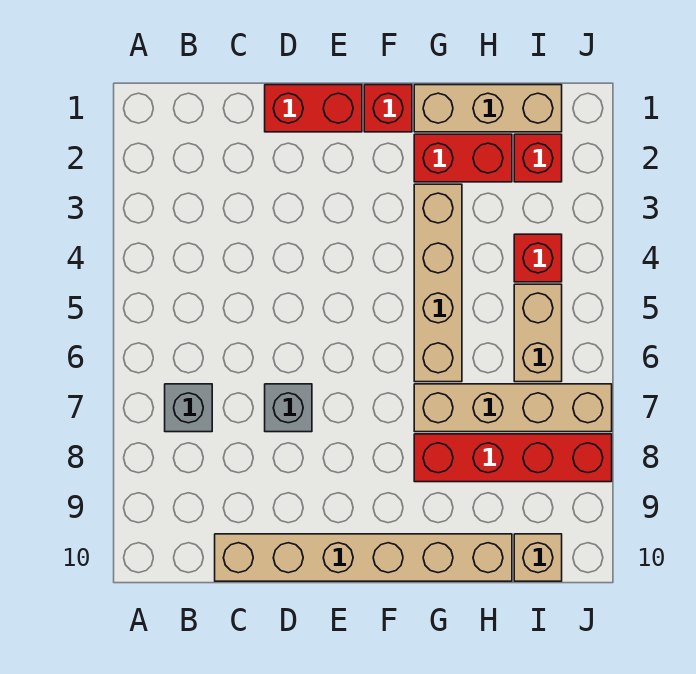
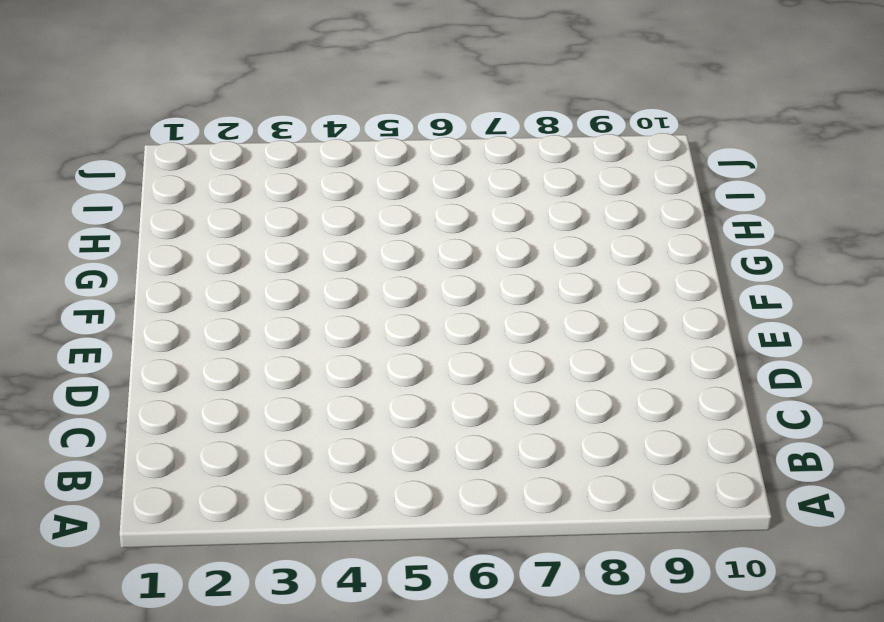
none -> grey 1x1 brick [165,384,212,432]
none -> tan 1x6 brick [215,534,512,581]
none -> red 1x2 brick [265,85,362,132]

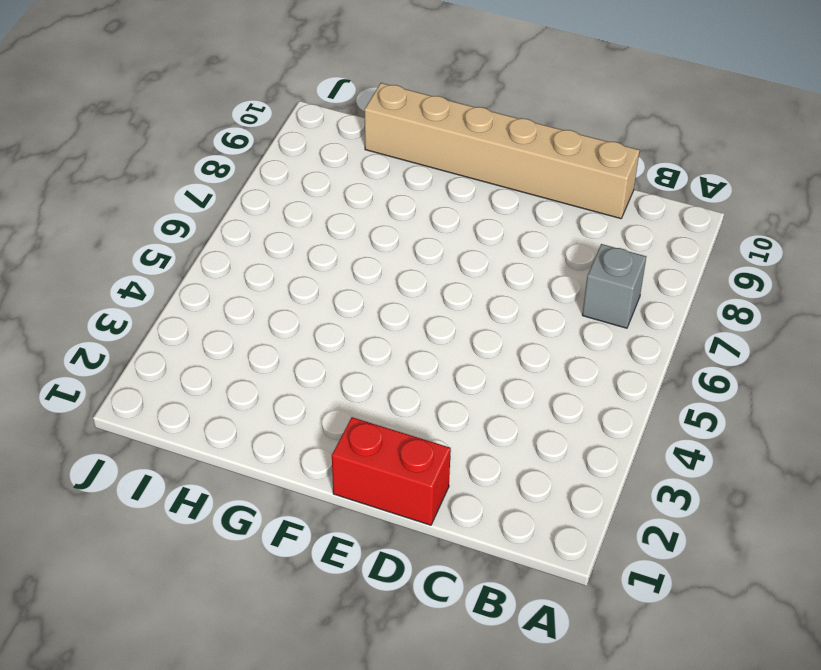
none -> grey 1x1 brick [265,384,312,432]
none -> red 1x1 brick [364,85,412,132]
none -> tan 1x3 brick [414,85,562,132]

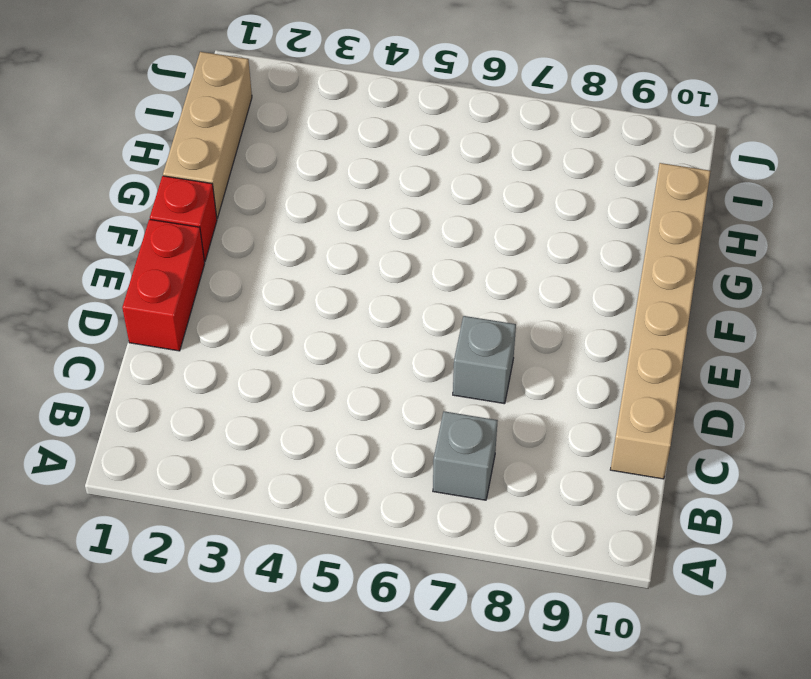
none -> red 1x2 brick [414,134,512,182]
none -> tan 1x4 brick [414,184,462,382]
none -> tan 1x4 brick [414,384,612,432]

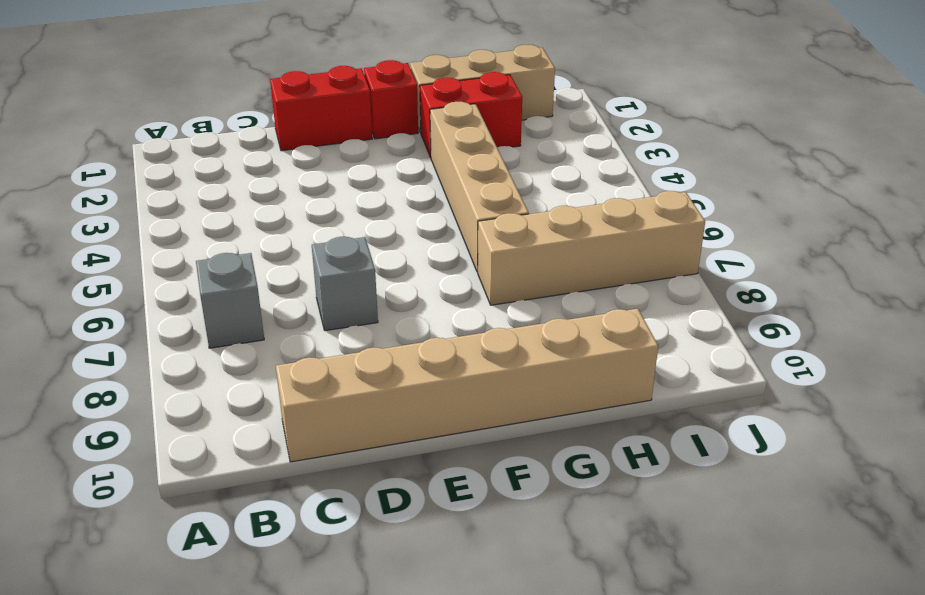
none -> red 1x4 brick [414,434,612,482]
none -> red 1x1 brick [514,134,562,182]
none -> red 1x1 brick [514,234,562,282]

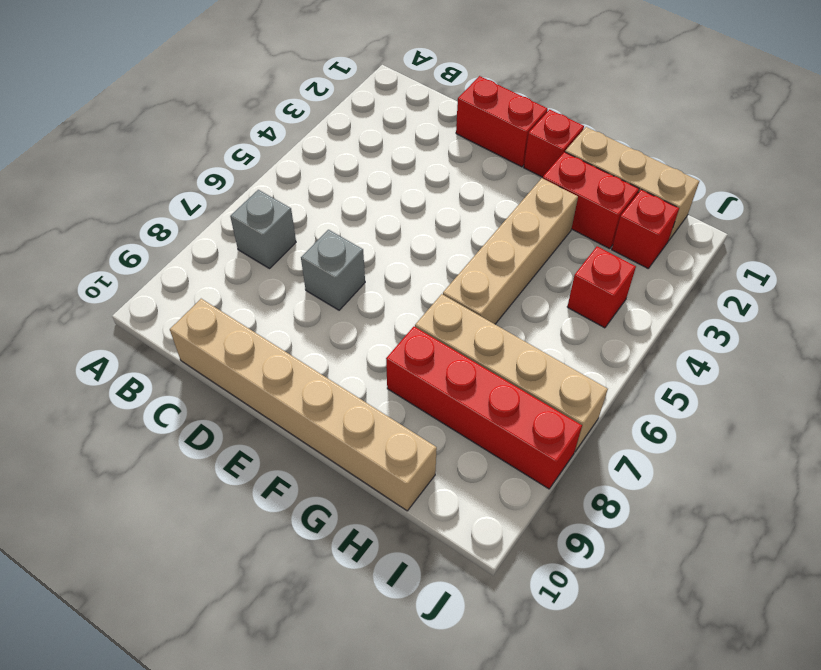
none -> tan 1x2 brick [514,284,562,382]
none -> tan 1x1 brick [514,534,562,581]

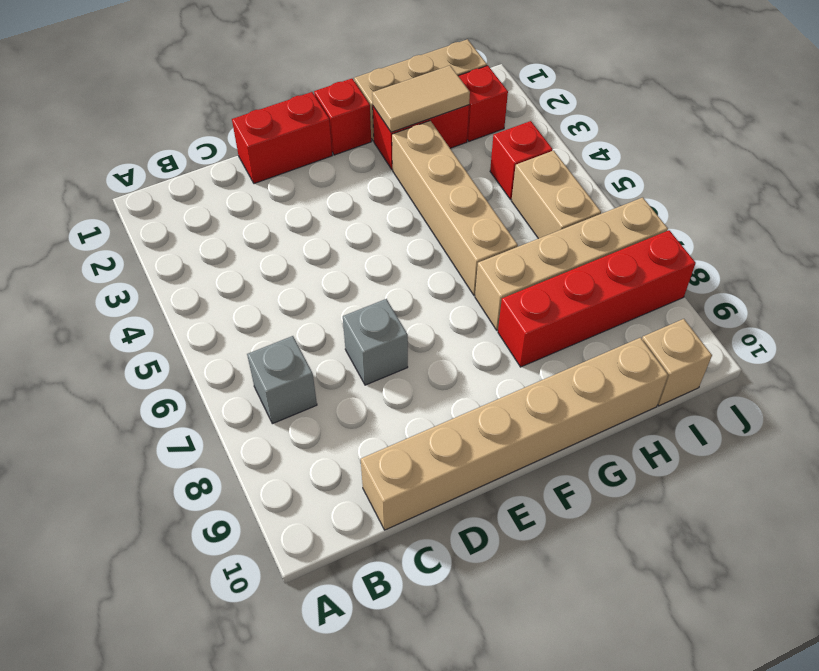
tan 1x2 tile [372,66,470,132] -> none

